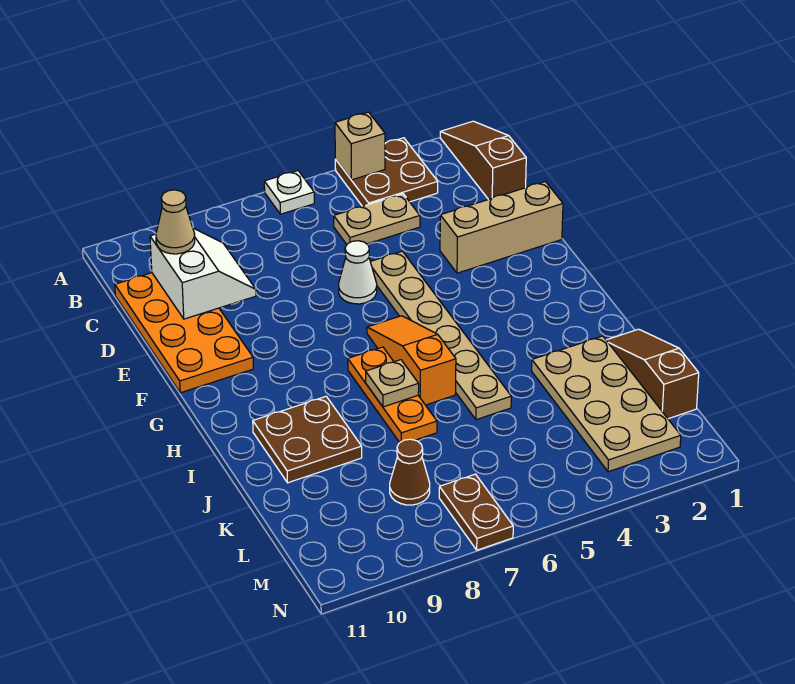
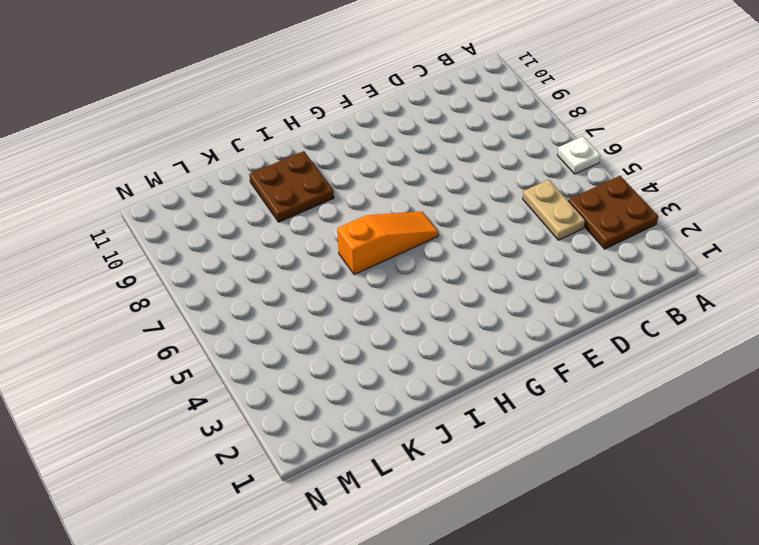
none -> brown 1x3 slope [440,121,526,199]
none -> orange 2x4 plate [115,273,253,393]
none -> tan 1x3 brick [440,182,563,273]

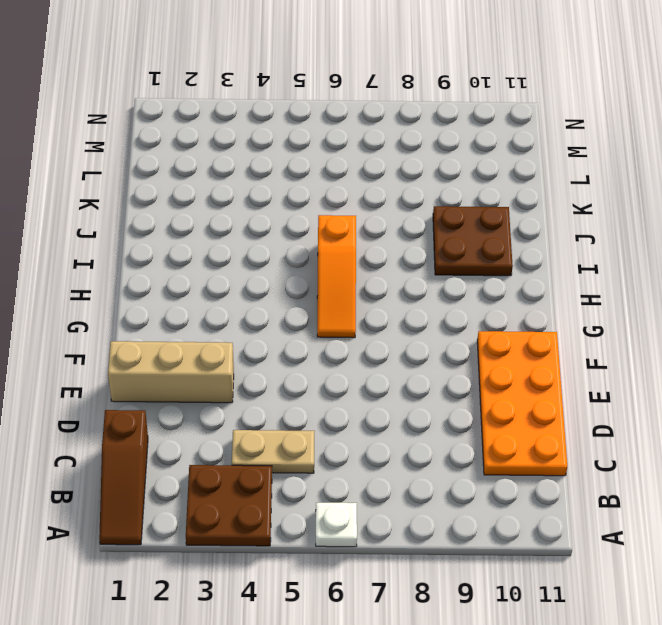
none -> tan 1x6 plate [370,251,511,420]
none -> white 1x1 cone [339,241,377,304]
none -> orange 1x3 plate [348,347,437,442]

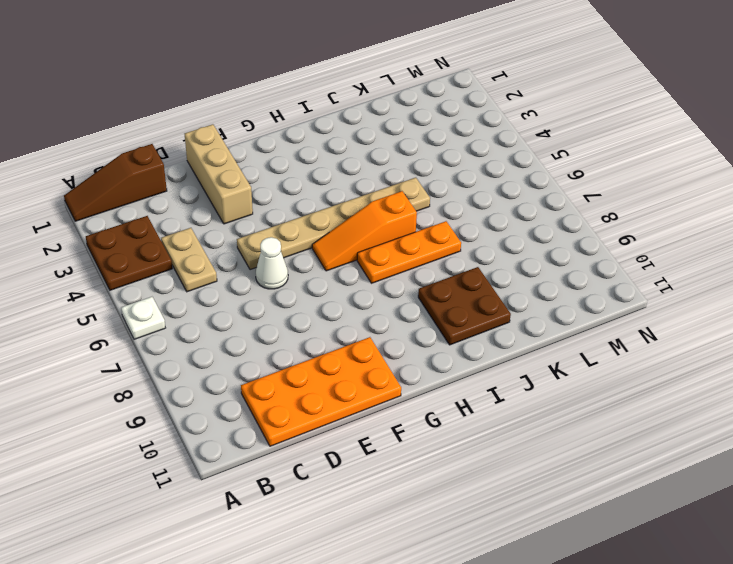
none -> brown 1x3 slope [606,329,699,419]
none -> tan 2x4 plate [532,336,681,472]
none -> brown 1x1 cone [390,439,430,505]

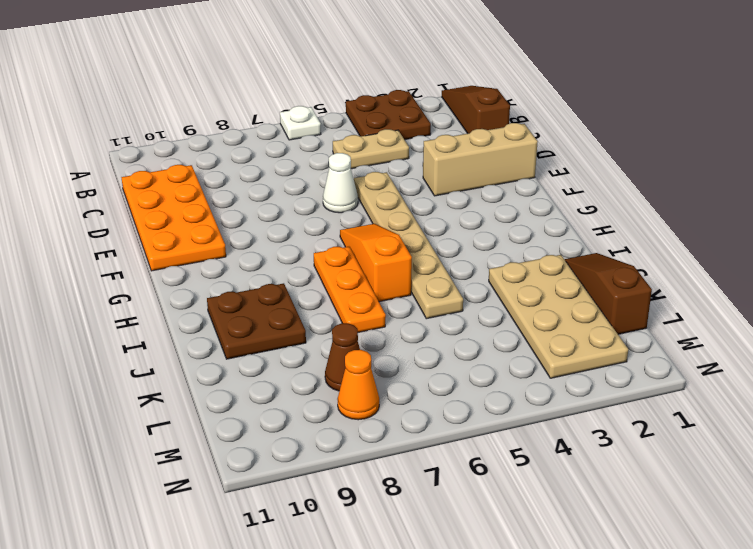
orange 1x1 cone [338,350,379,420] -> none
none -> brown 1x2 plate [439,474,513,550]
none -> tan 1x1 brick [335,112,385,180]
none -> white 2x2 slope [150,228,256,319]

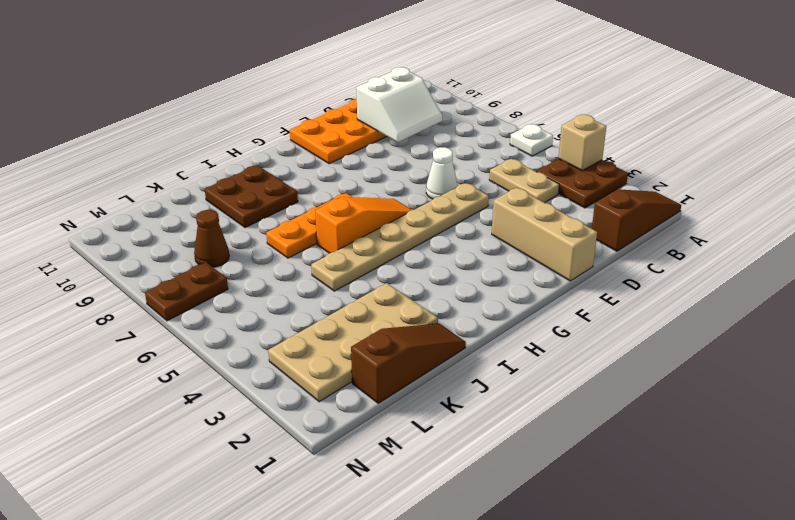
none -> tan 1x1 plate [366,360,419,407]
none -> tan 1x1 cone [156,190,195,254]

